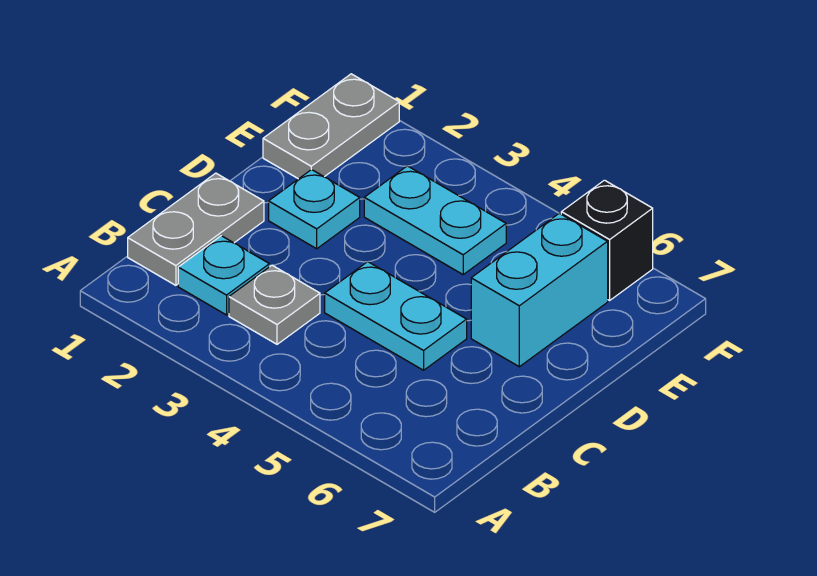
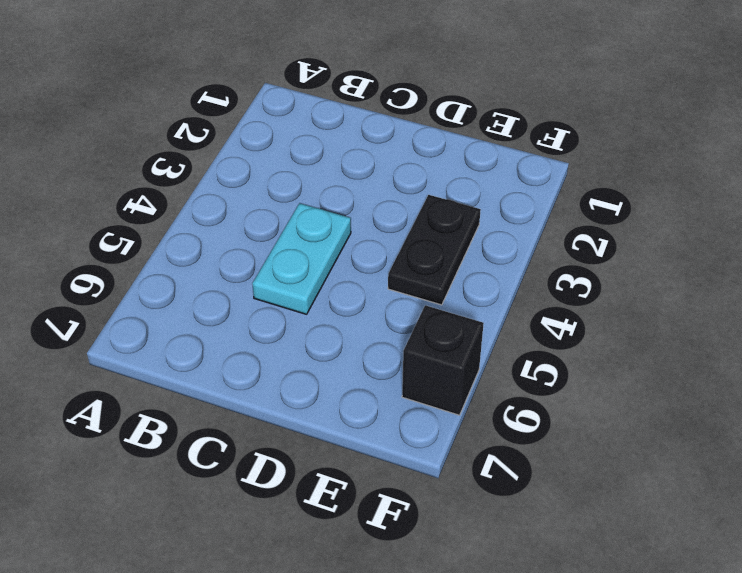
black 1x2 plate [388,195,481,305] -> cyan 1x2 plate [364,166,506,274]
none -> grey 1x2 plate [128,173,264,285]
none -> cyan 1x1 plate [178,236,269,315]

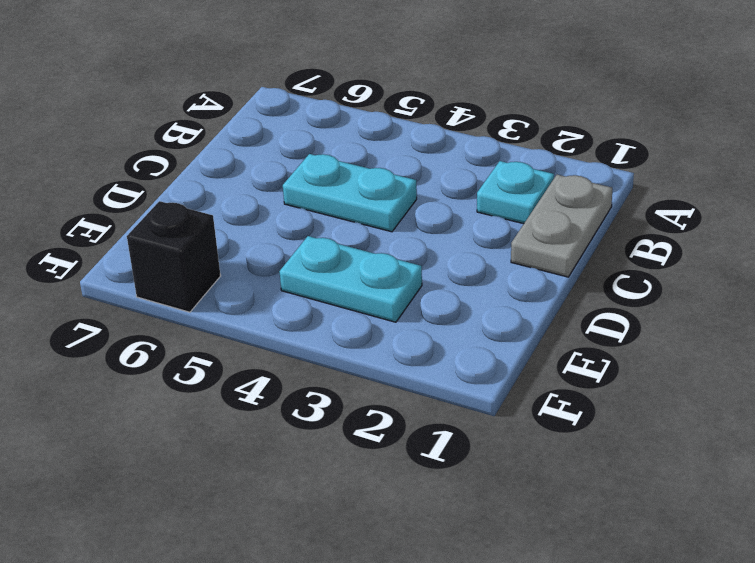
none -> grey 1x1 plate [229,265,320,344]
none -> cyan 1x1 plate [269,169,360,249]

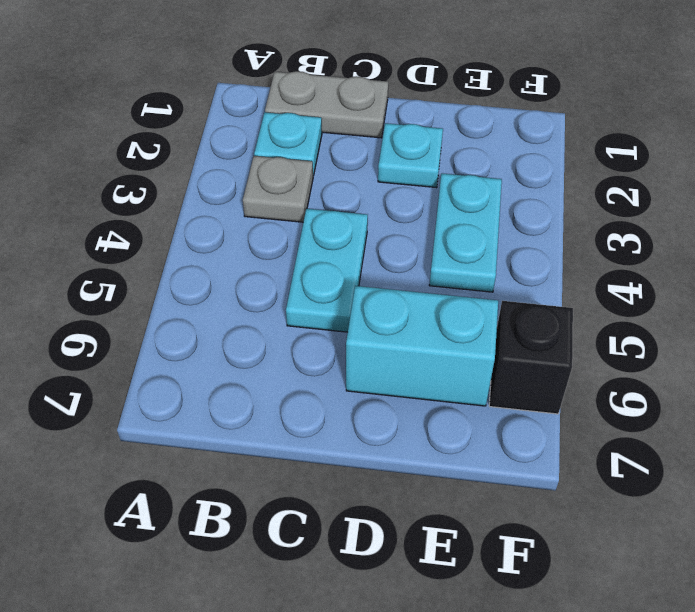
none -> grey 1x2 plate [263,74,399,179]

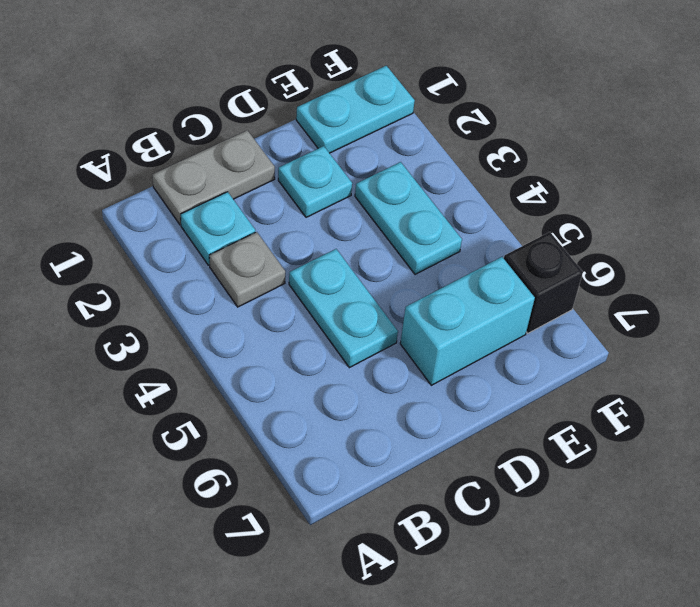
cyan 1x2 plate [296,66,415,153] -> grey 1x2 plate [263,74,399,179]

